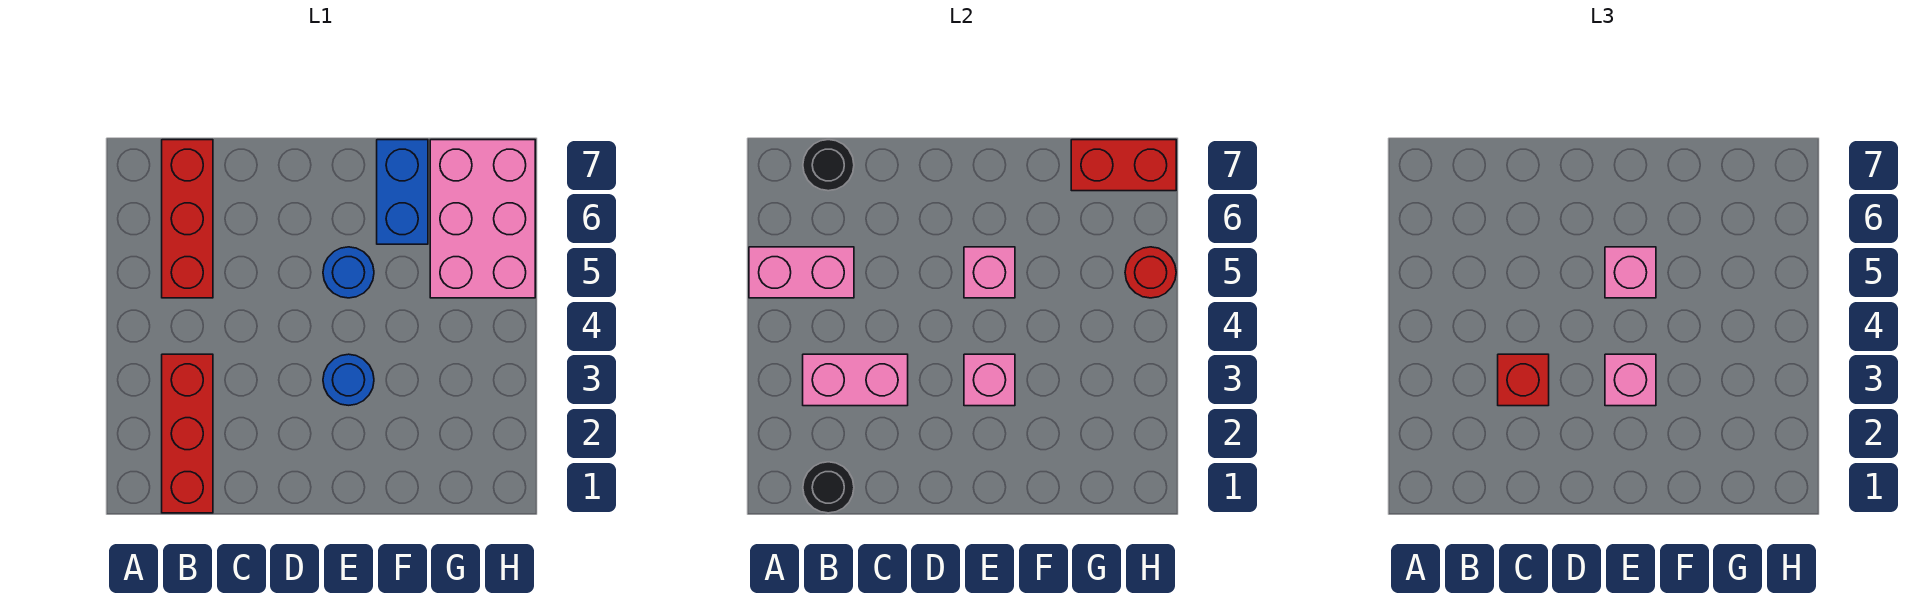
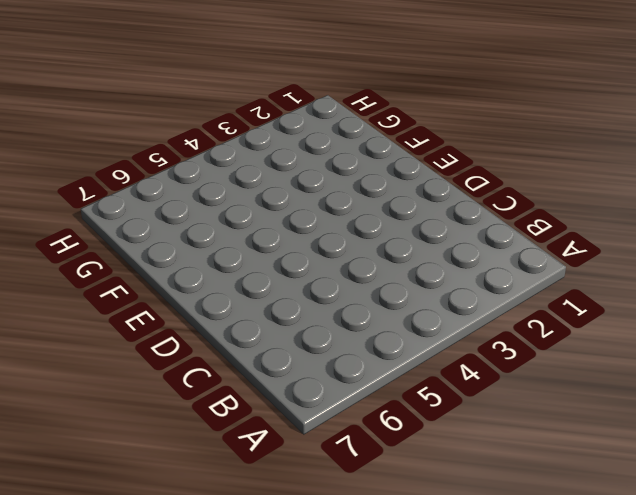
none -> red 1x3 brick [162,354,213,513]
none -> red 1x3 brick [162,140,213,298]
none -> blue 1x1 round brick [323,354,374,405]

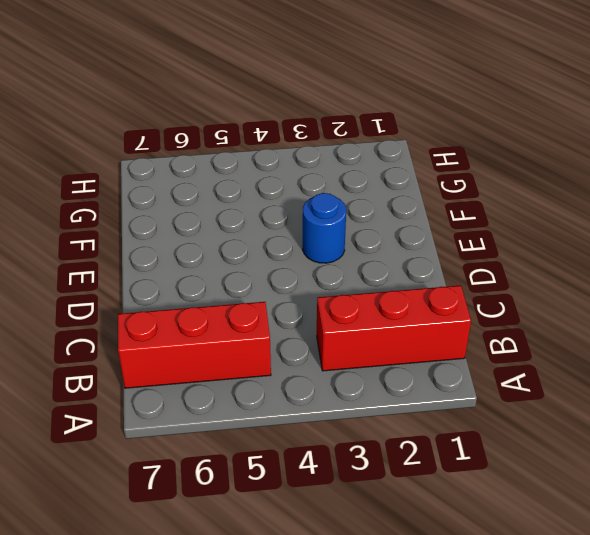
none -> blue 1x1 round brick [323,247,374,298]
none -> blue 1x2 brick [377,140,428,244]
none -> pink 2x3 brick [430,140,535,298]

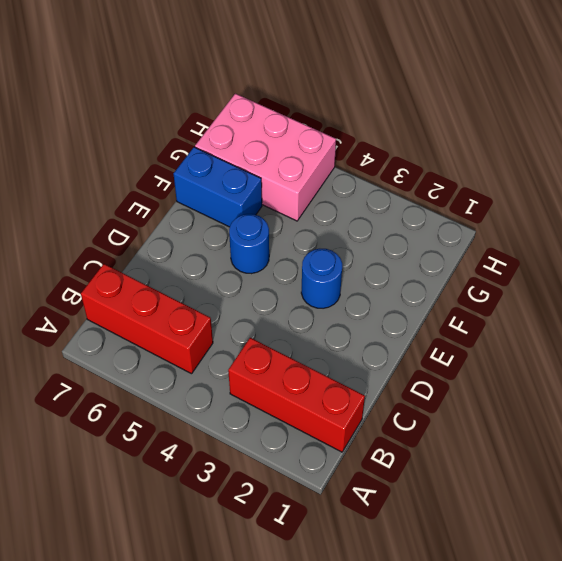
none -> pink 1x2 brick [749,247,854,298]
none -> black 1x1 round brick [803,462,854,513]
none -> pink 1x2 brick [803,354,908,406]

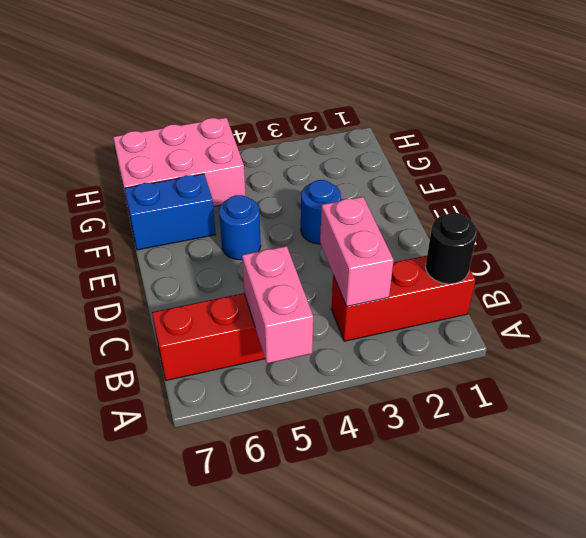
none -> black 1x1 round brick [803,140,854,191]
none -> pink 1x1 brick [964,354,1015,406]
none -> pink 1x1 brick [964,247,1015,298]

